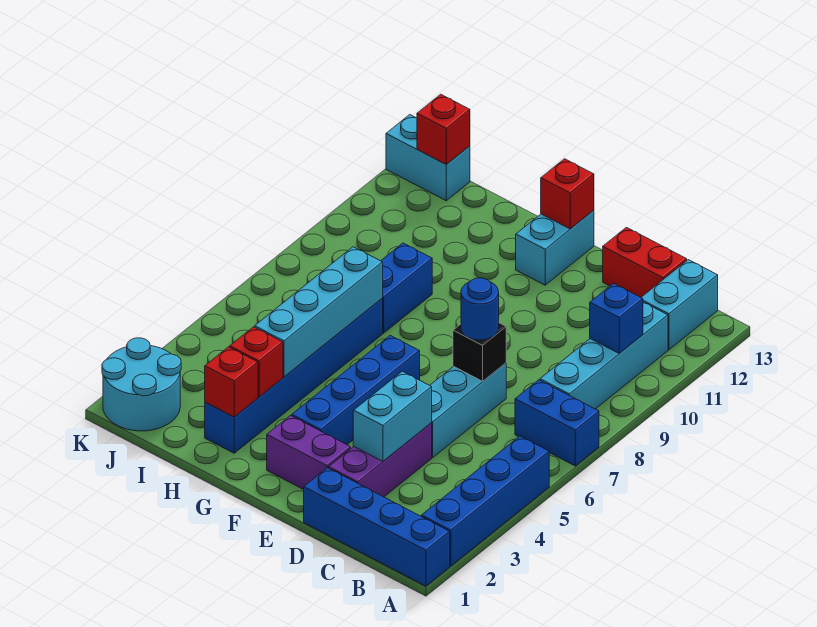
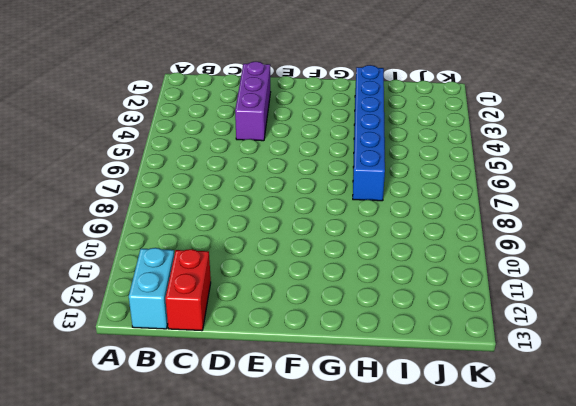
red 1x2 brick [165,249,211,331] -> red 1x2 brick turned to [603,227,687,297]
none -> blue 1x4 brick [304,468,450,586]
none -> blue 1x4 brick [421,436,549,566]
none -> blue 1x2 brick [515,380,599,466]

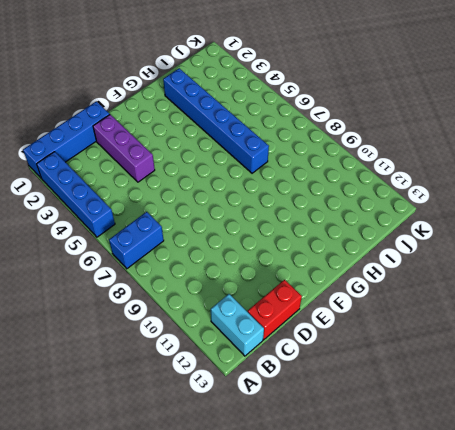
none -> cyan 1x4 brick [540,302,668,409]
none -> cyan 1x3 brick [430,363,506,458]
none -> purple 1x2 brick [267,416,351,490]

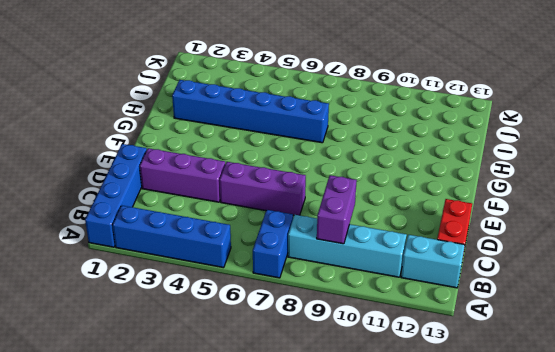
purple 1x2 brick [317,175,357,244] -> purple 1x2 brick moved to [267,416,351,490]
purple 1x3 brick [220,162,306,215] -> cyan 1x3 brick [430,363,506,458]
none -> blue 1x4 brick [292,335,420,445]
none -> cyan 1x2 brick [516,210,594,285]
none -> blue 1x2 brick [381,243,432,333]

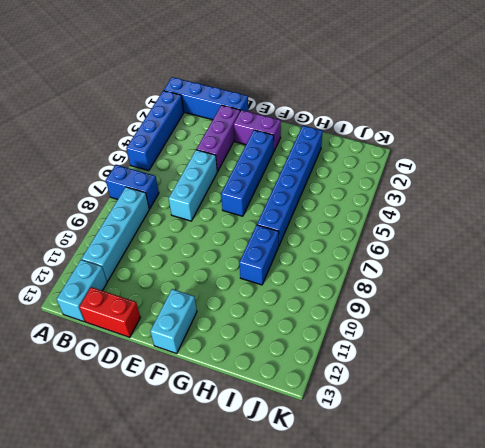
none -> cyan 2x2 round brick [102,338,181,431]
none -> cyan 1x2 brick [386,115,470,201]
none -> blue 1x1 brick [590,283,643,353]

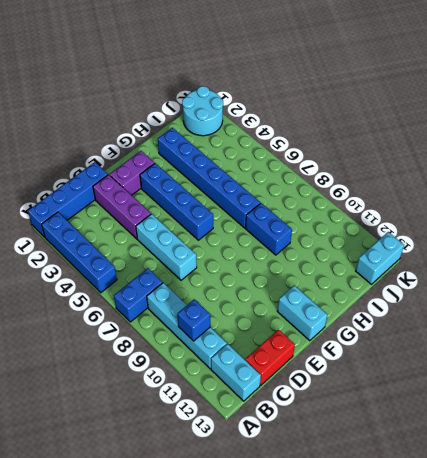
none -> cyan 1x2 brick [353,371,432,461]
none -> black 1x1 brick [453,323,506,381]
none -> red 1x1 brick [541,159,594,229]

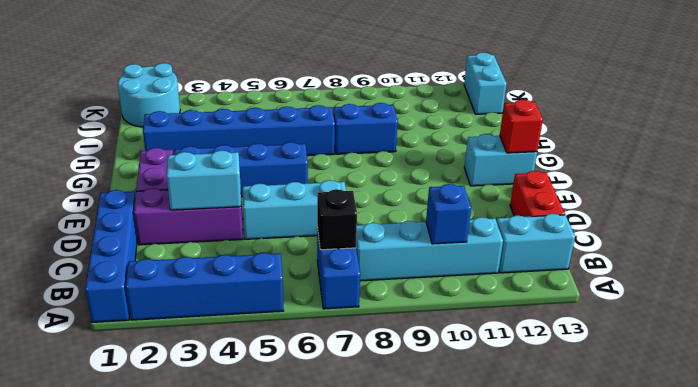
black 1x1 brick [317,189,357,250] -> black 1x1 brick moved to [453,323,506,381]
none -> red 1x1 brick [205,347,258,417]
none -> red 1x1 brick [230,327,283,397]
none -> cyan 1x4 brick [255,247,383,377]

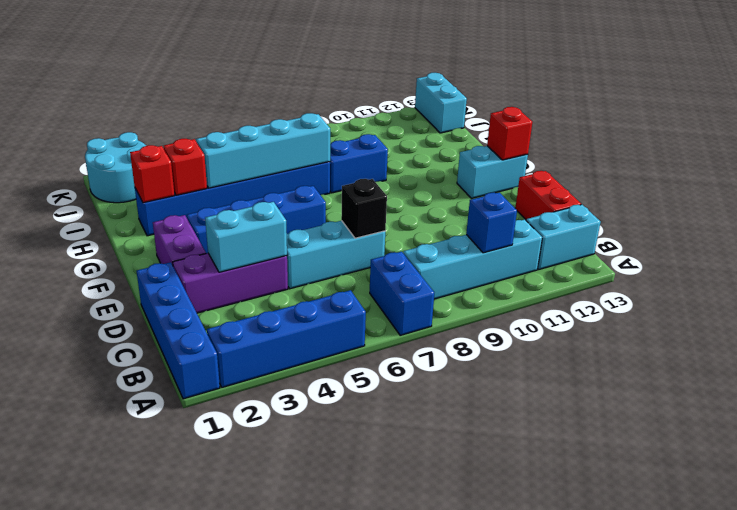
none -> red 1x1 brick [417,94,470,164]
none -> blue 1x1 round brick [461,278,499,340]

